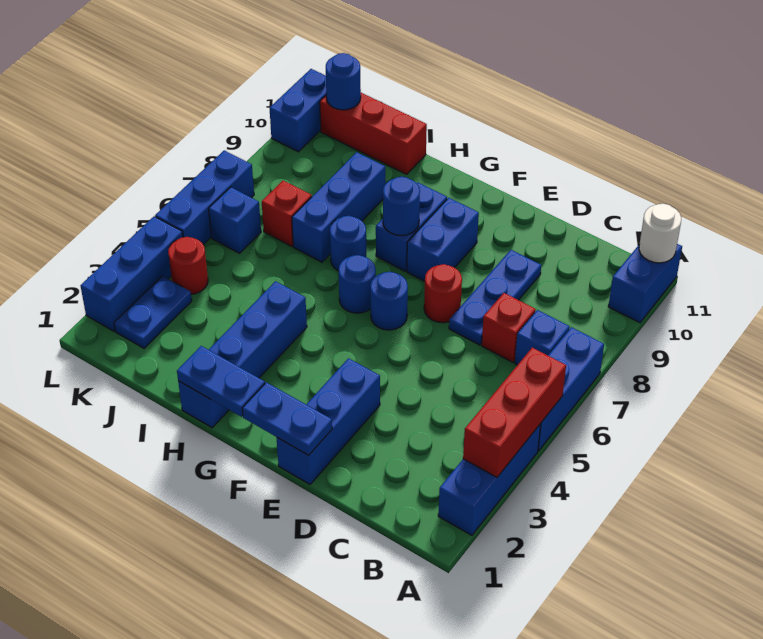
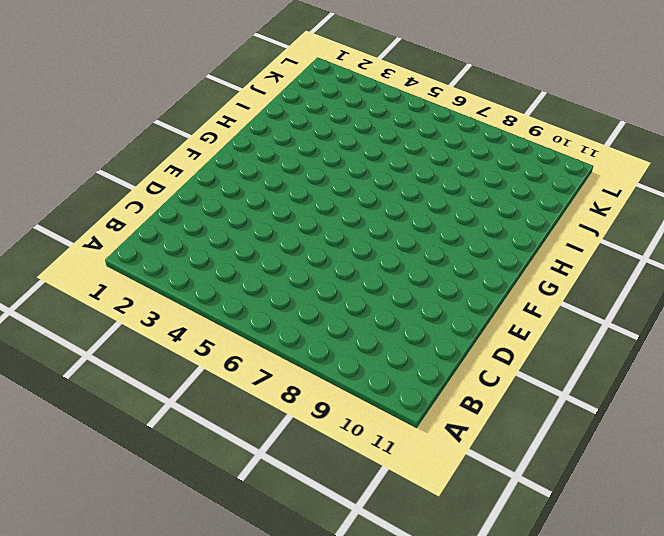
none -> blue 1x3 brick [438,424,541,535]
none -> blue 1x3 brick [538,327,604,451]
none -> blue 1x2 brick [608,244,682,323]

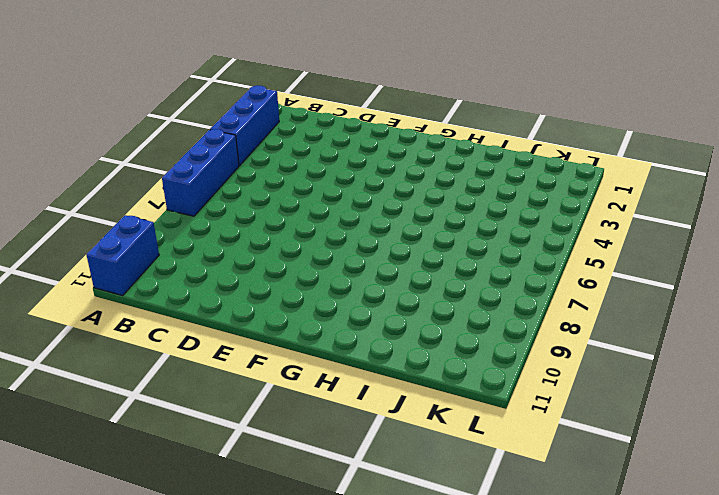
none -> blue 1x1 brick [515,310,570,365]
none -> red 1x1 brick [482,293,536,362]
none -> blue 1x3 plate [449,250,541,345]

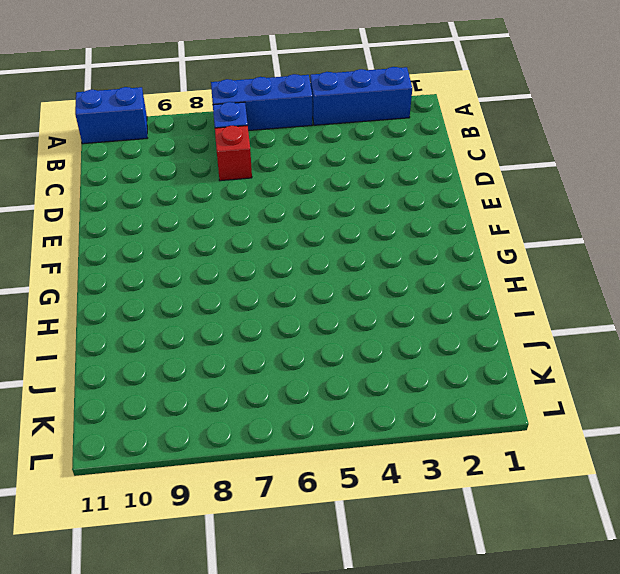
none -> blue 1x3 plate [449,250,541,345]
none -> blue 1x3 brick [277,358,380,484]
none -> red 1x1 round brick [424,264,462,323]

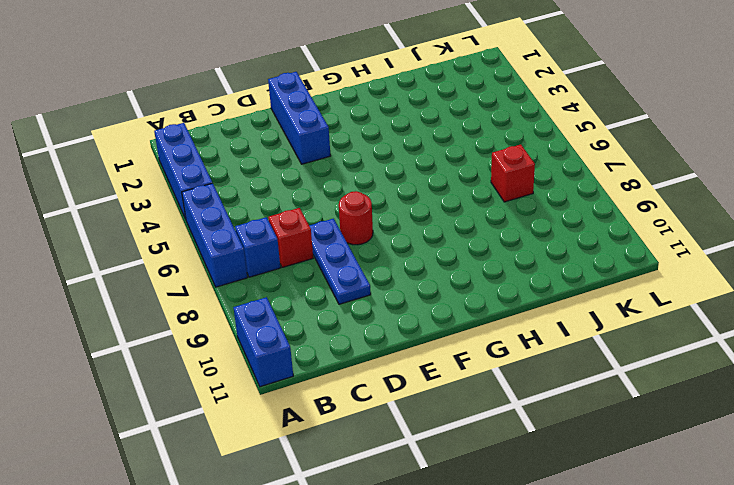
none -> blue 1x1 round brick [370,272,408,330]
none -> blue 1x2 brick [407,198,479,281]
none -> blue 1x1 round brick [339,255,376,313]

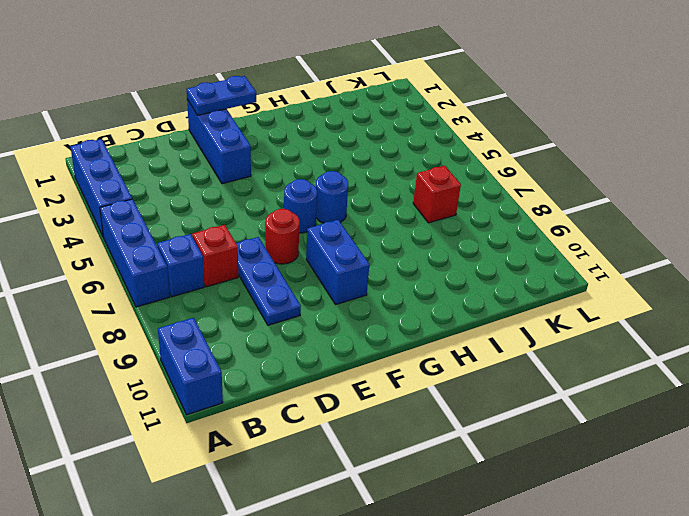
none -> blue 1x2 brick [376,182,447,271]
none -> blue 1x4 brick [178,281,307,428]
none -> blue 1x1 round brick [330,216,366,271]

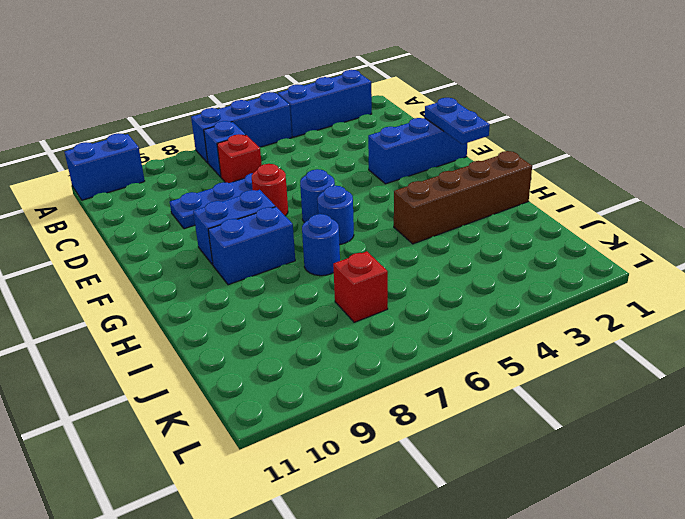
brown 1x4 brick [394,151,532,244] -> blue 1x4 brick [178,281,307,428]
none -> blue 1x3 brick [292,152,385,262]
none -> red 1x3 brick [320,93,427,174]
none -> blue 1x2 plate [114,276,192,348]

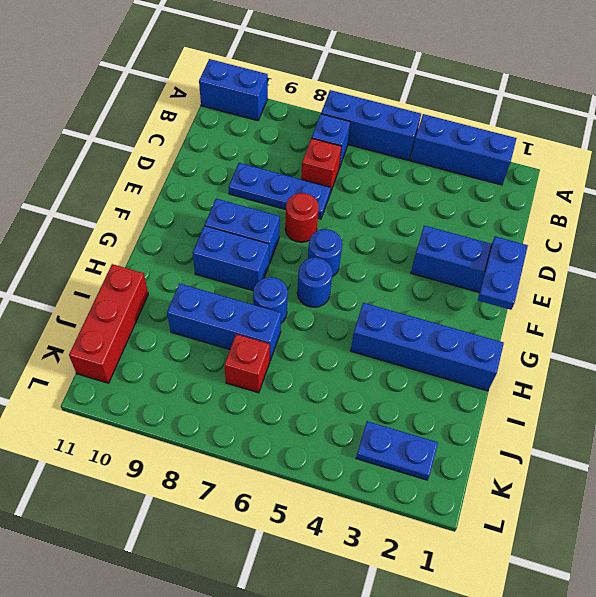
none -> red 1x1 round brick [168,237,208,294]
none -> blue 1x1 brick [209,187,261,253]
none -> blue 1x3 brick [81,216,183,331]

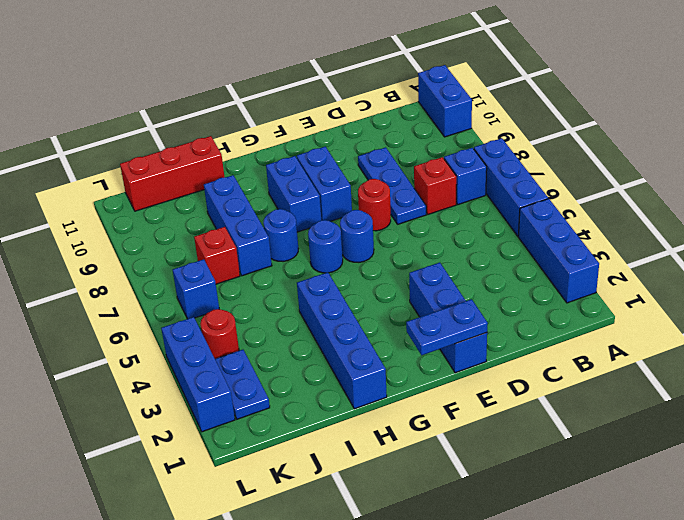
none -> blue 1x3 brick [155,150,254,244]
none -> blue 1x2 brick [270,69,326,152]
none -> red 1x3 brick [463,348,566,477]

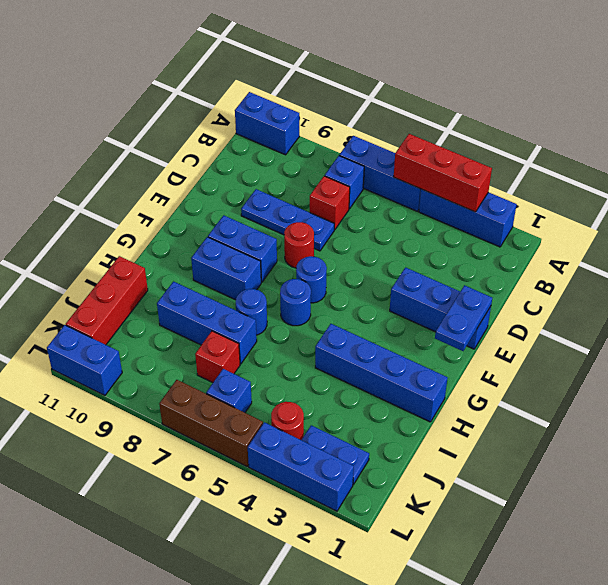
brown 1x3 brick [159,380,263,466] -> blue 1x3 brick [155,150,254,244]
none -> white 1x1 round brick [639,204,681,263]
none -> blue 1x2 plate [177,346,265,417]
none -> blue 1x1 round brick [383,177,420,236]

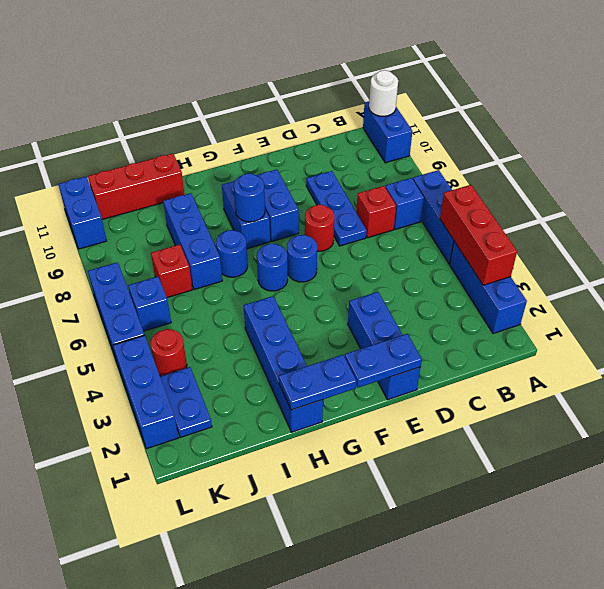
none -> blue 1x1 round brick [326,53,361,110]

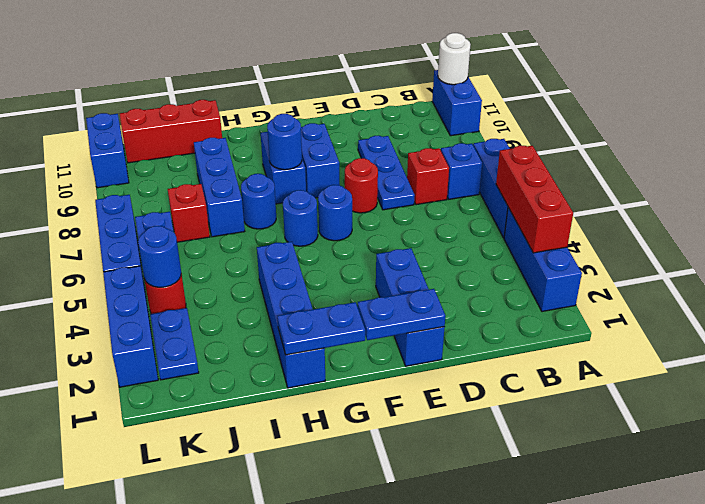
blue 1x1 round brick [138,226,181,287] -> blue 1x1 round brick moved to [326,53,361,110]

